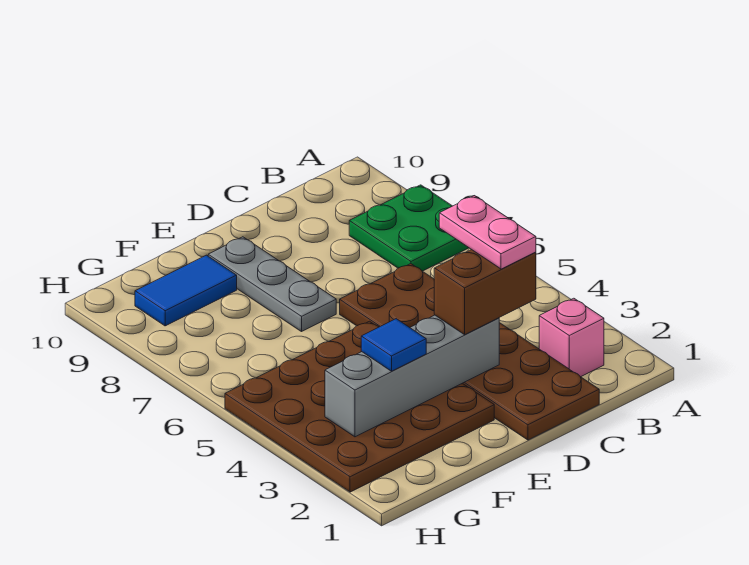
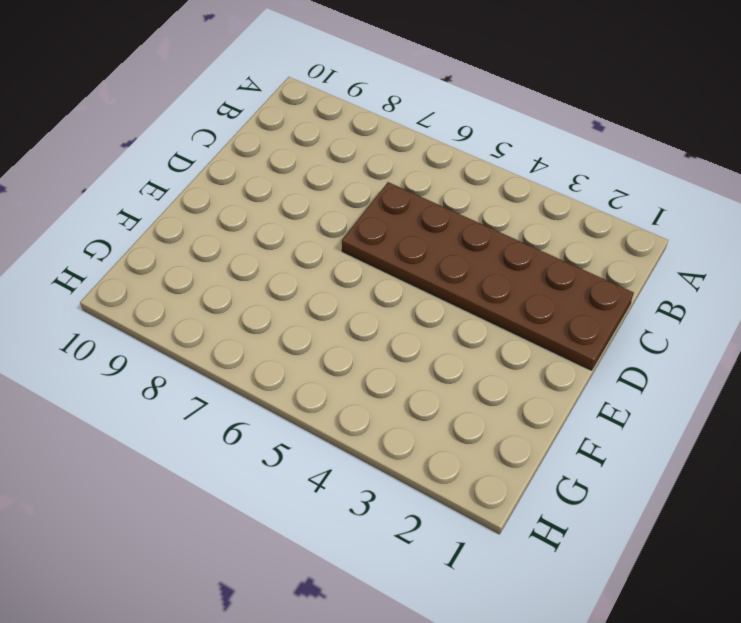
none -> green 2x2 plate [349,185,469,271]
none -> pink 1x1 brick [539,298,604,377]

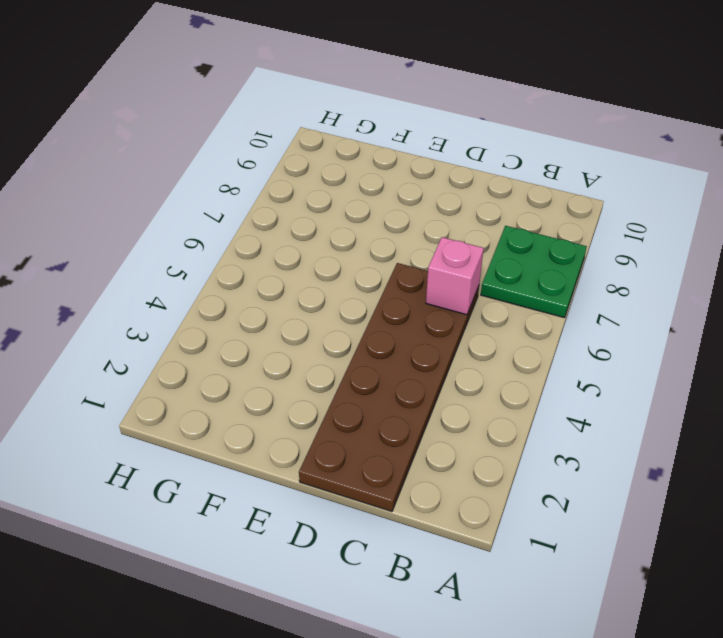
pink 1x1 brick [426,237,484,315] -> pink 1x1 brick moved to [539,298,604,377]
none -> brown 4x4 plate [225,321,494,492]
none -> grey 1x3 plate [208,237,336,332]

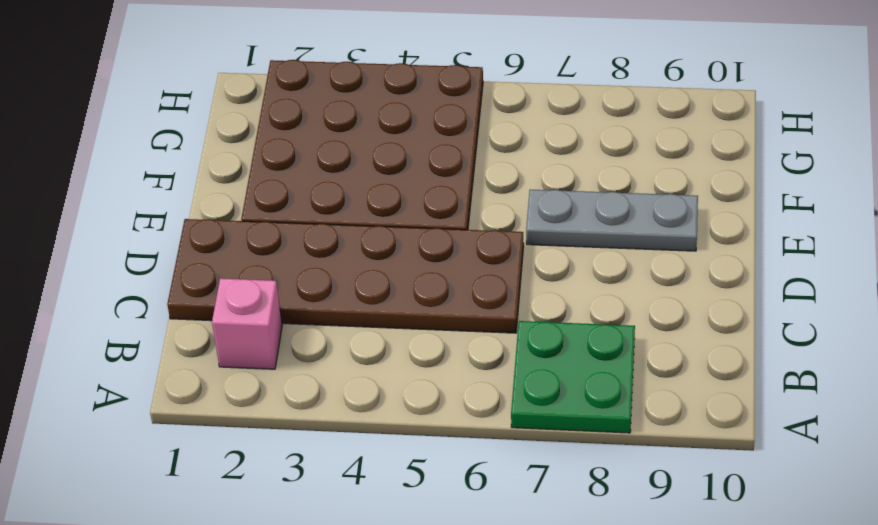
none -> blue 1x2 tile [135,255,237,326]
none -> grey 1x4 brick [325,315,499,437]

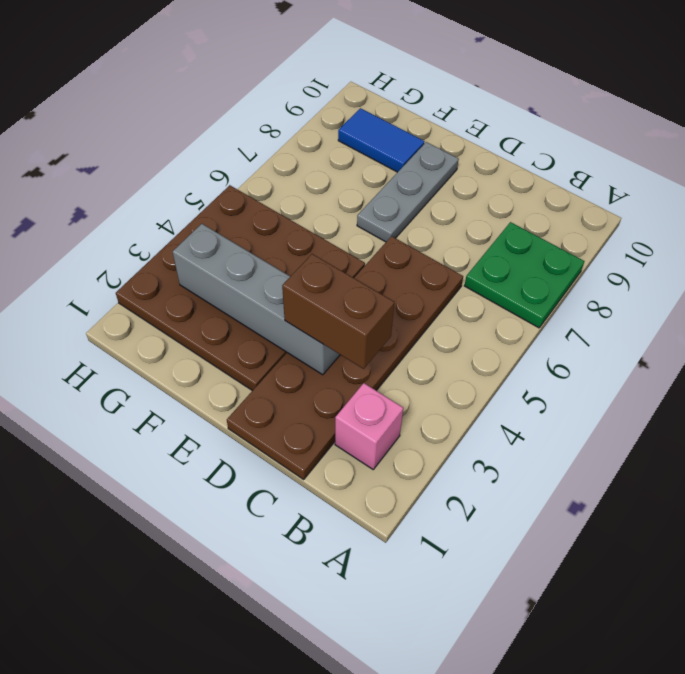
none -> blue 1x1 tile [361,319,426,371]
none -> pink 1x2 plate [439,196,536,269]

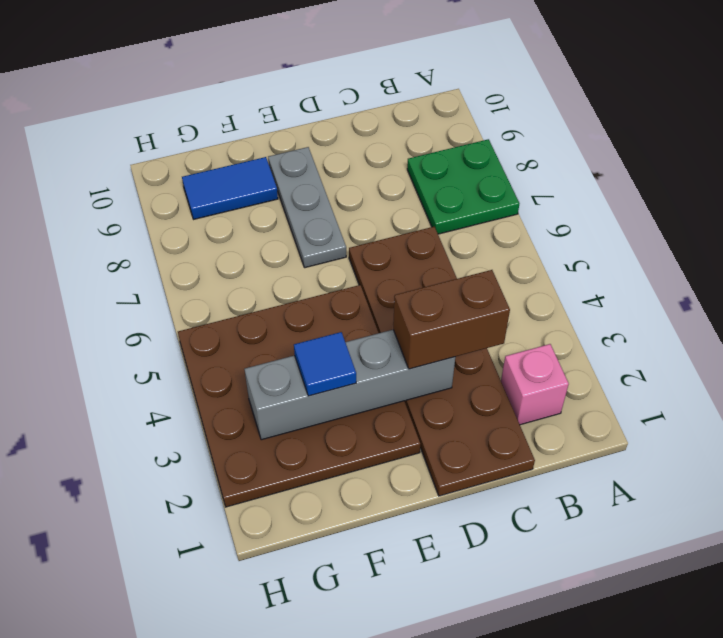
none -> pink 1x2 plate [439,196,536,269]

